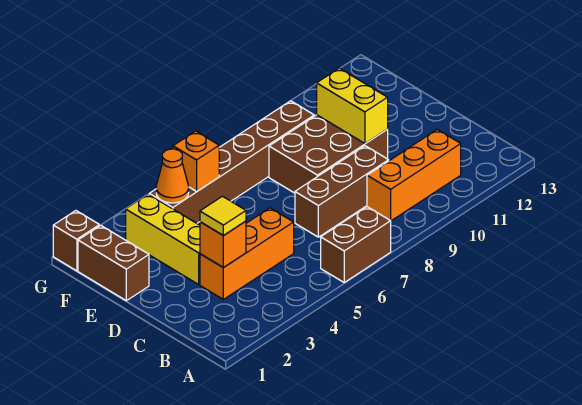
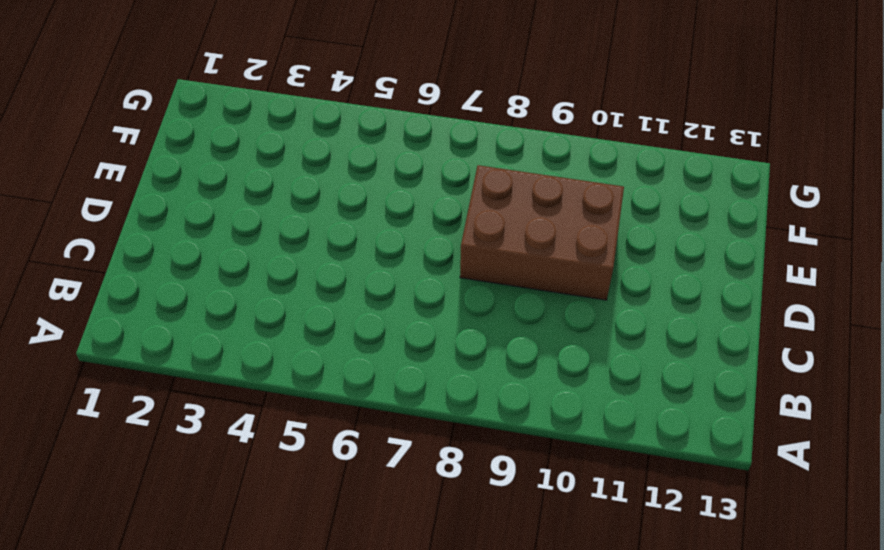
none -> brown 1x2 brick [321,207,391,282]
none -> orange 1x3 brick [367,129,461,221]
none -> orange 1x3 brick [200,208,294,299]

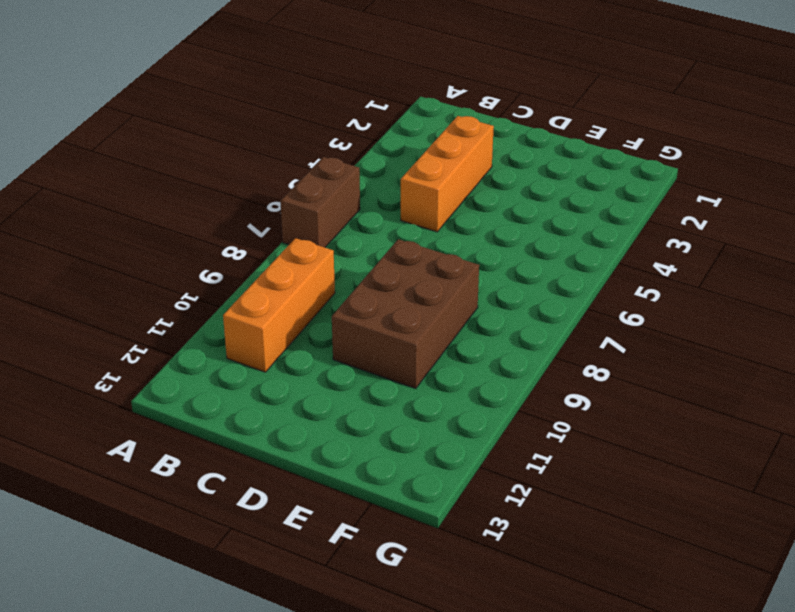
none -> brown 1x3 brick [295,146,389,237]
none -> yellow 1x3 brick [126,194,200,284]
none -> brown 1x2 brick [78,225,149,301]

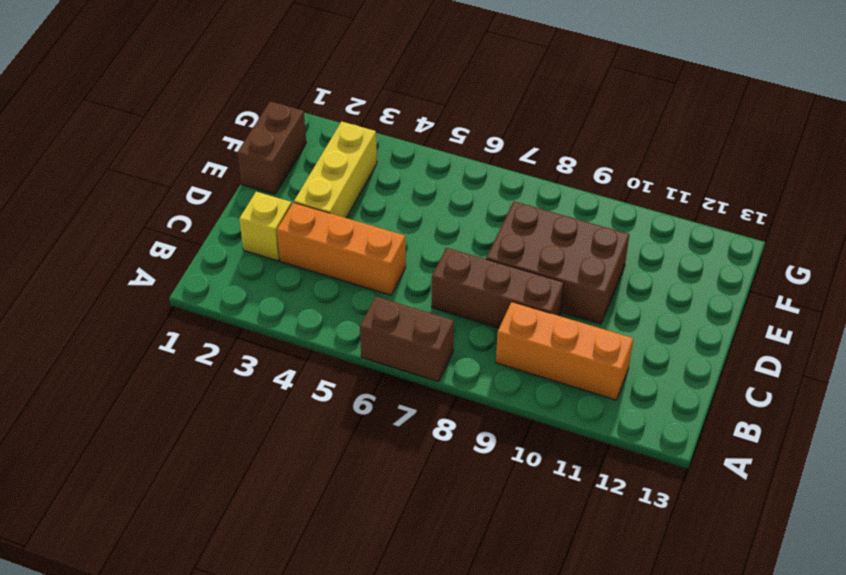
yellow 1x1 brick [239,192,292,261] -> none
none -> brown 1x6 brick [149,101,314,223]
none -> brown 1x1 brick [53,211,99,271]
none -> orange 1x1 brick [200,221,246,268]

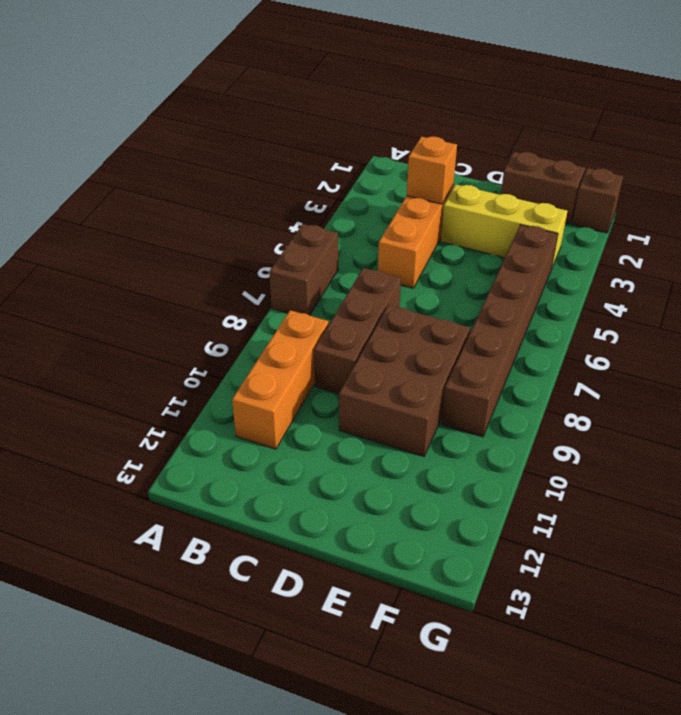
none -> yellow 1x2 brick [317,68,388,143]
none -> orange 1x1 cone [156,149,189,203]
none -> orange 1x1 brick [173,131,219,191]

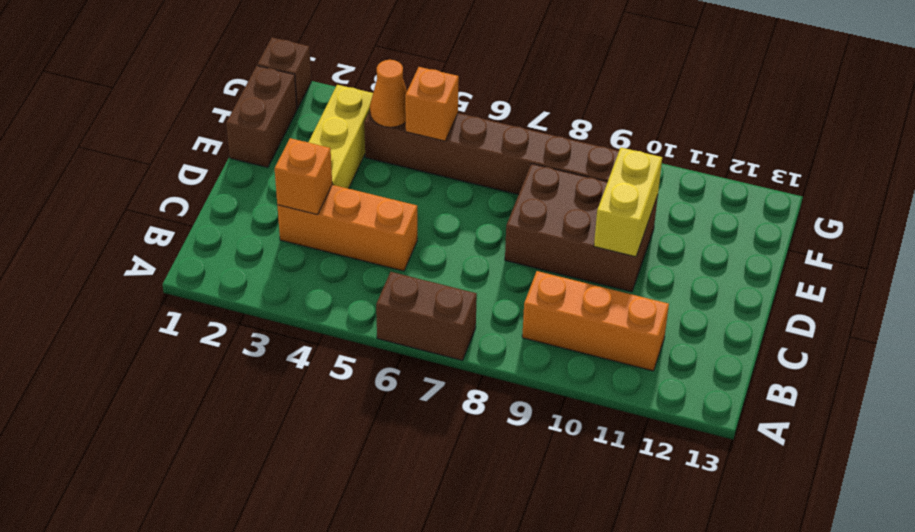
none -> brown 1x3 brick [295,146,389,237]
none -> yellow 1x1 tile [200,196,246,236]

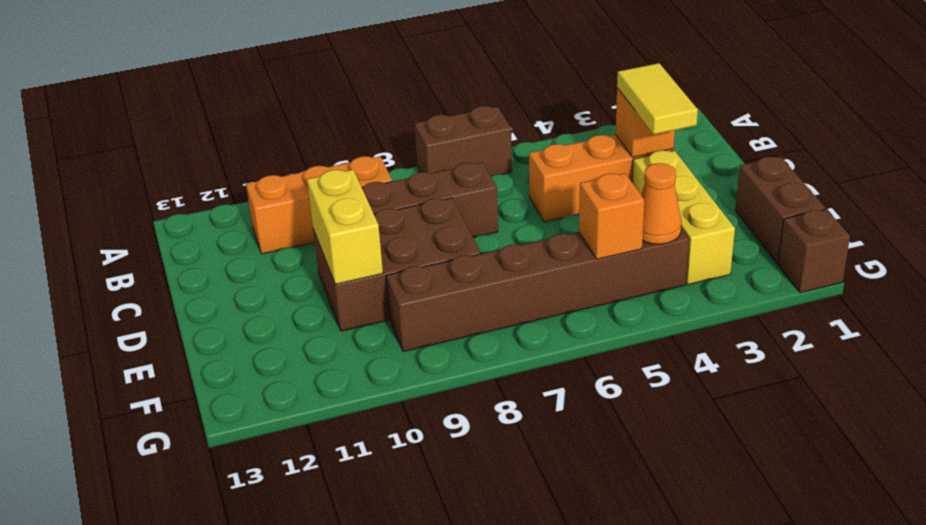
yellow 1x2 tile [617,63,698,134] -> yellow 1x1 tile [200,196,246,236]

